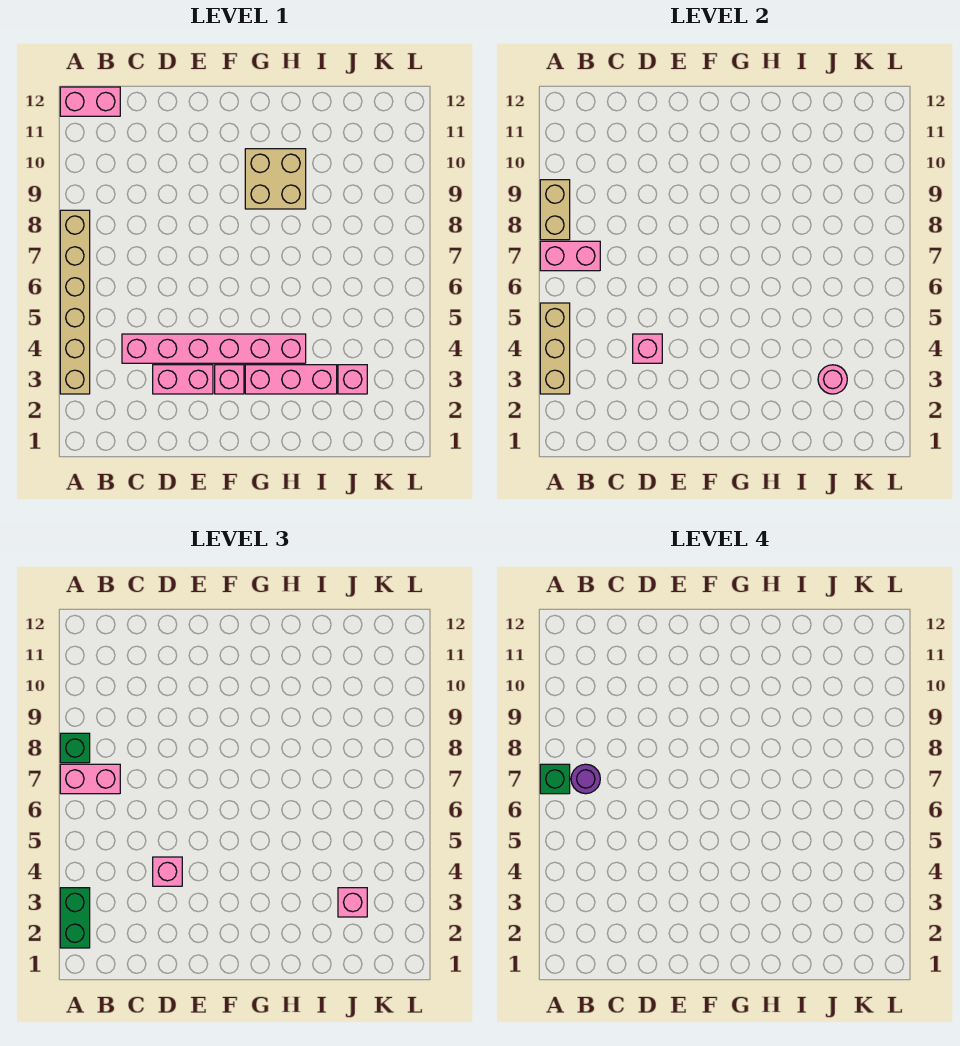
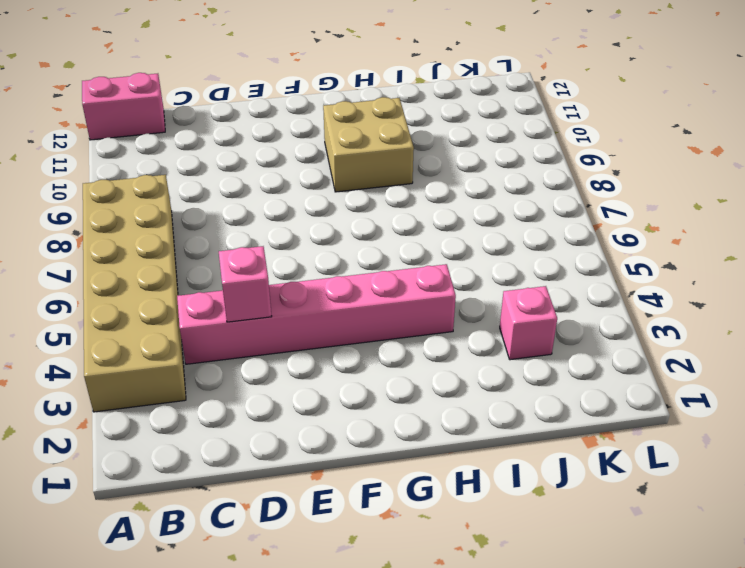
tan 2x6 brick [83,175,186,412] -> tan 1x6 brick [60,210,90,394]
none -> pink 1x2 brick [153,365,213,394]
none -> pink 1x1 brick [215,365,244,394]
none -> pink 1x3 brick [245,365,337,394]

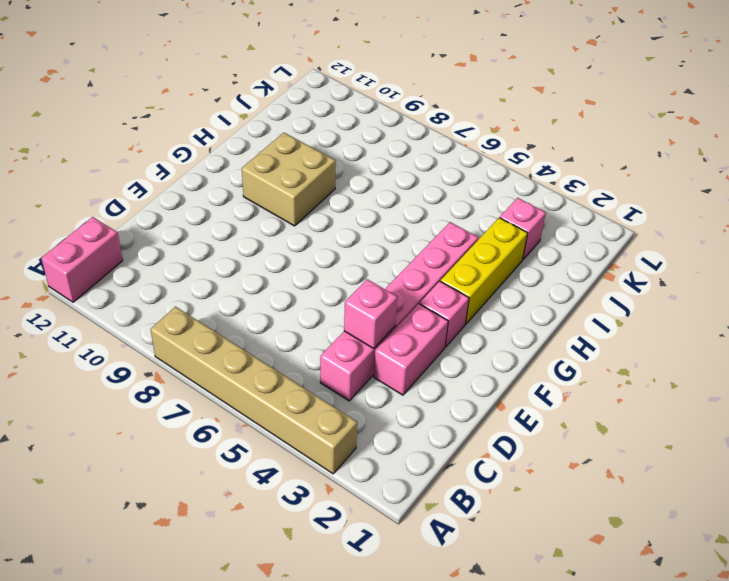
yellow 1x3 brick [441,218,528,324] -> pink 1x3 brick [245,365,337,394]
none -> tan 1x3 brick [540,303,570,394]
none -> pink 1x2 brick [540,241,600,271]
none -> tan 1x2 brick [540,180,570,240]

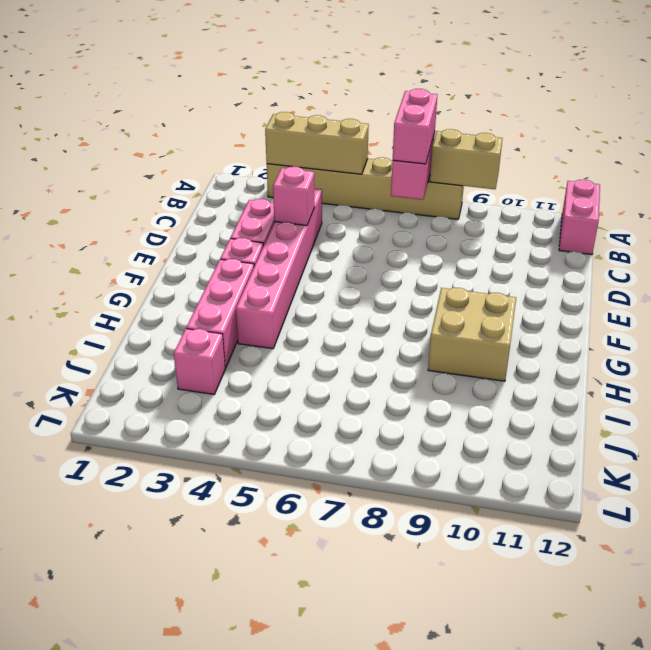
none -> pink 1x1 round brick [818,365,847,394]
none -> green 1x2 brick [60,888,90,948]
none -> green 1x1 brick [60,733,90,763]

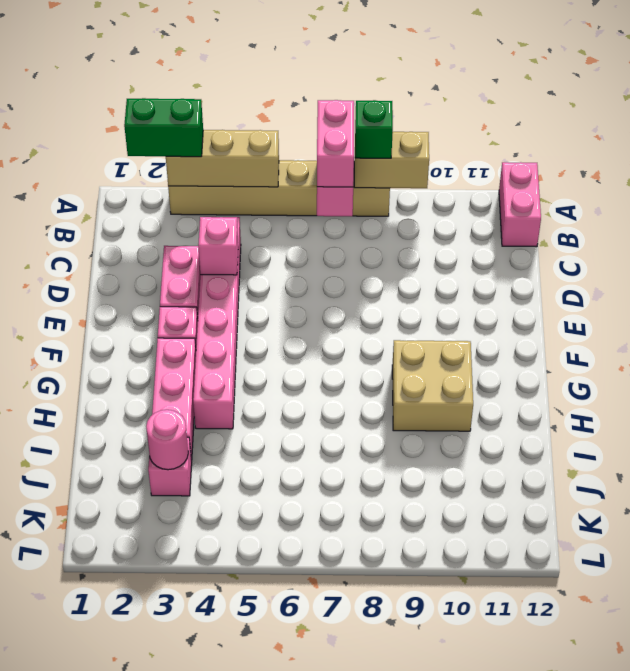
none -> pink 1x1 brick [153,857,182,886]
none -> pink 1x1 brick [338,888,367,917]
none -> green 1x1 brick [540,764,570,794]

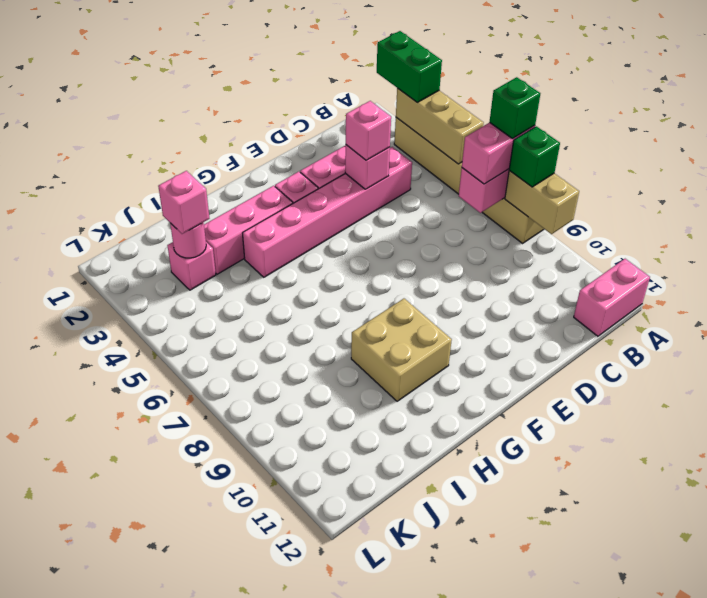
none -> purple 1x1 round brick [571,764,600,794]

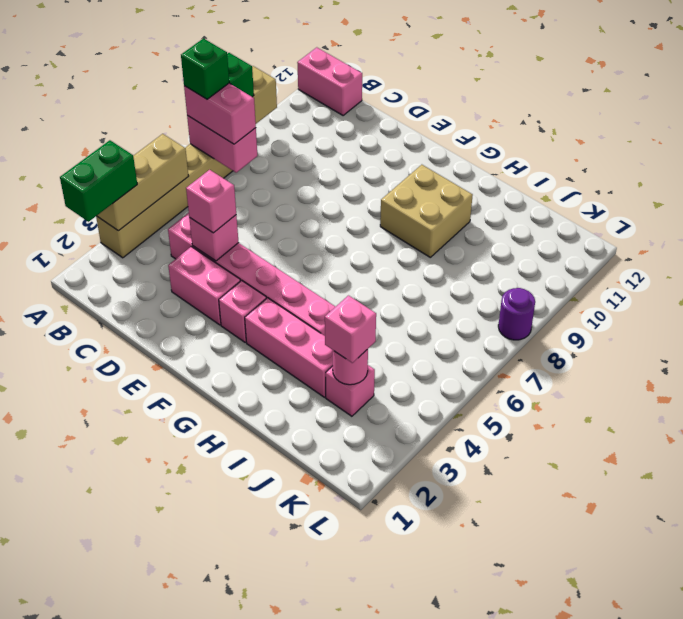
purple 1x1 round brick [498,288,535,340] -> purple 1x1 round brick moved to [571,764,600,794]

